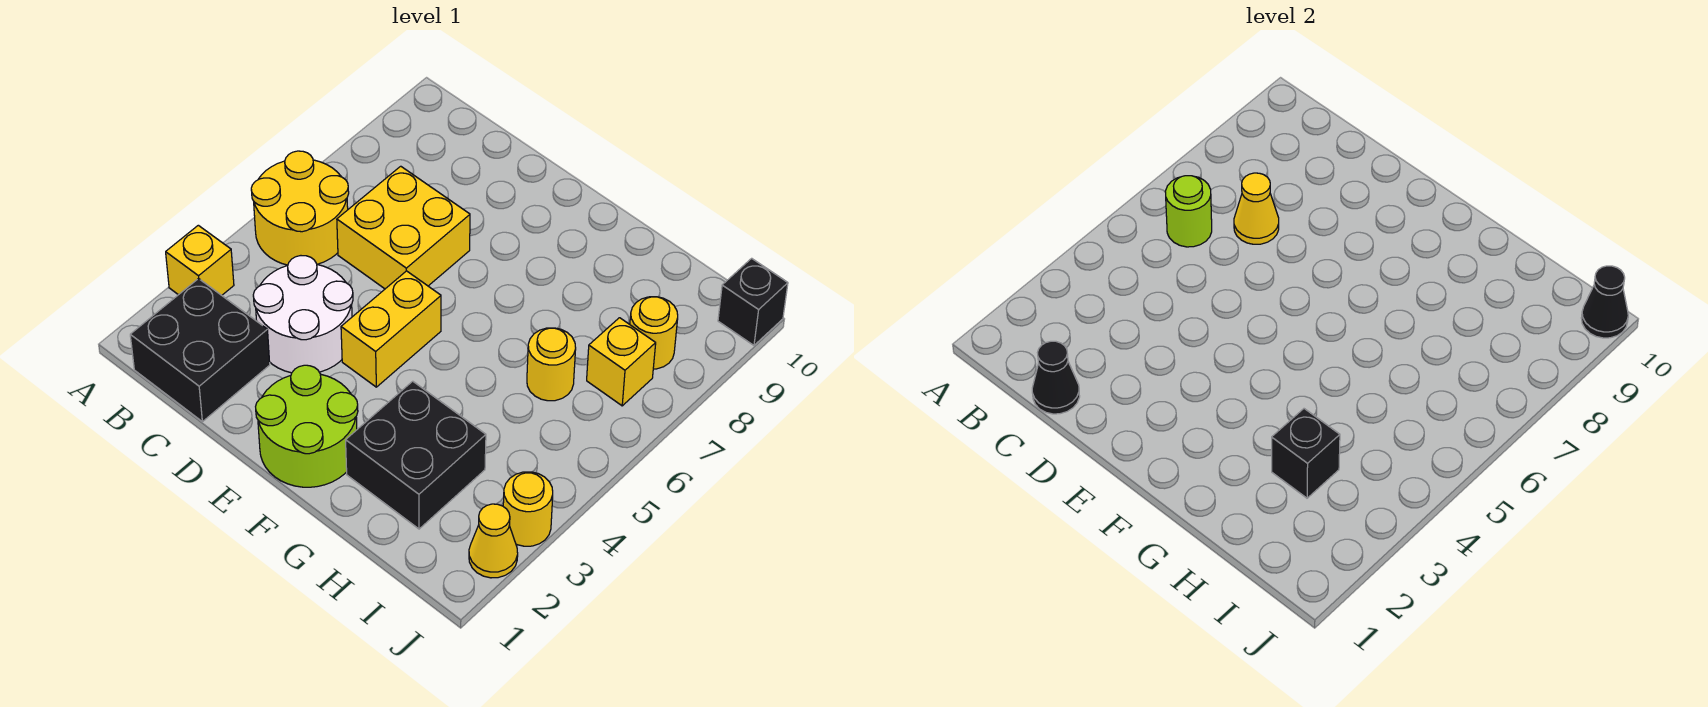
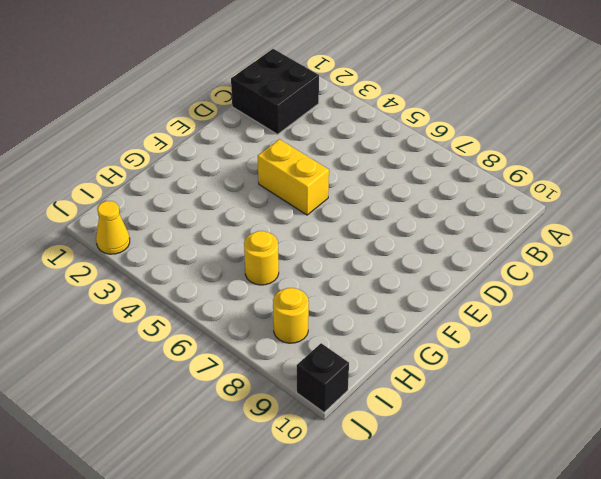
none -> yellow 1x1 brick [166,225,234,295]
none -> yellow 2x2 round brick [251,151,349,265]
none -> white 2x2 round brick [253,256,353,373]

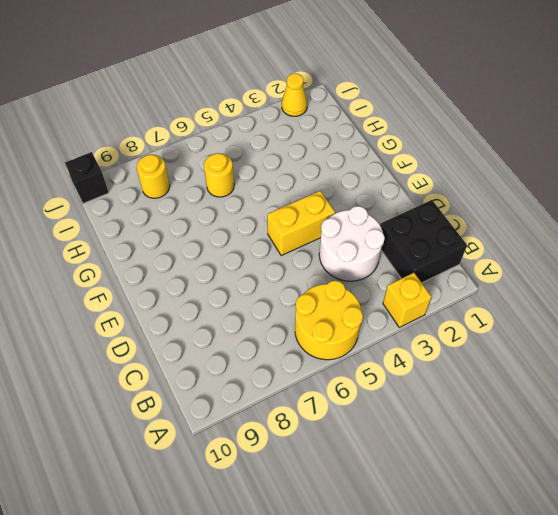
none -> yellow 2x2 brick [337,166,470,289]
none -> lime 2x2 round brick [256,365,358,487]
none -> black 2x2 brick [346,381,486,529]

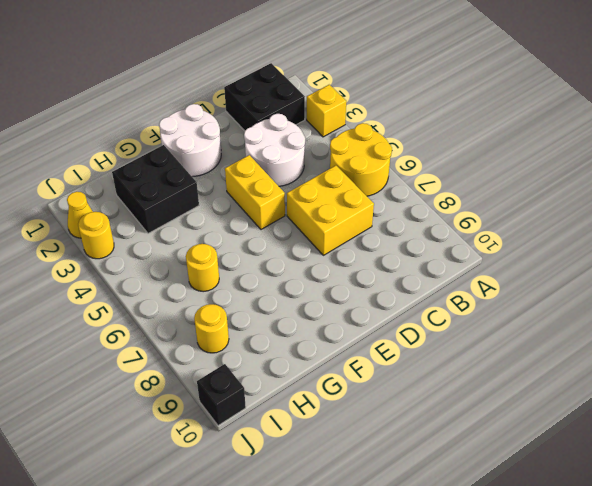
white 2x2 round brick [159,104,221,177] -> lime 2x2 round brick [256,365,358,487]
none -> yellow 1x1 brick [587,318,656,406]
none -> lime 1x1 round brick [1165,176,1212,247]
none -> black 1x1 cone [1032,341,1080,414]

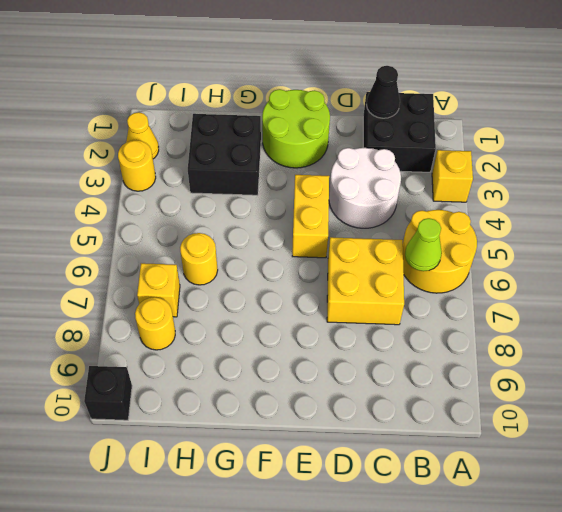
lime 1x1 cone [405,218,442,271] -> lime 1x1 round brick [1165,176,1212,247]
none -> yellow 1x1 cone [1234,173,1279,244]
none -> black 1x1 brick [1272,409,1340,498]
none -> black 1x1 cone [1581,266,1628,338]

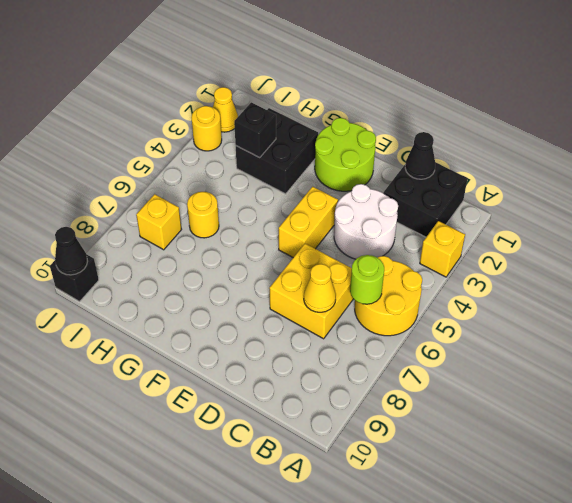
none -> yellow 1x1 round brick [630,297,678,369]

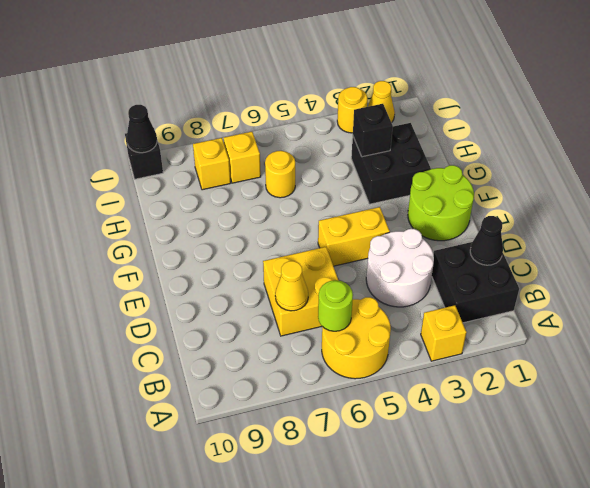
yellow 1x1 brick [193,138,231,190] -> yellow 1x1 round brick [630,297,678,369]

